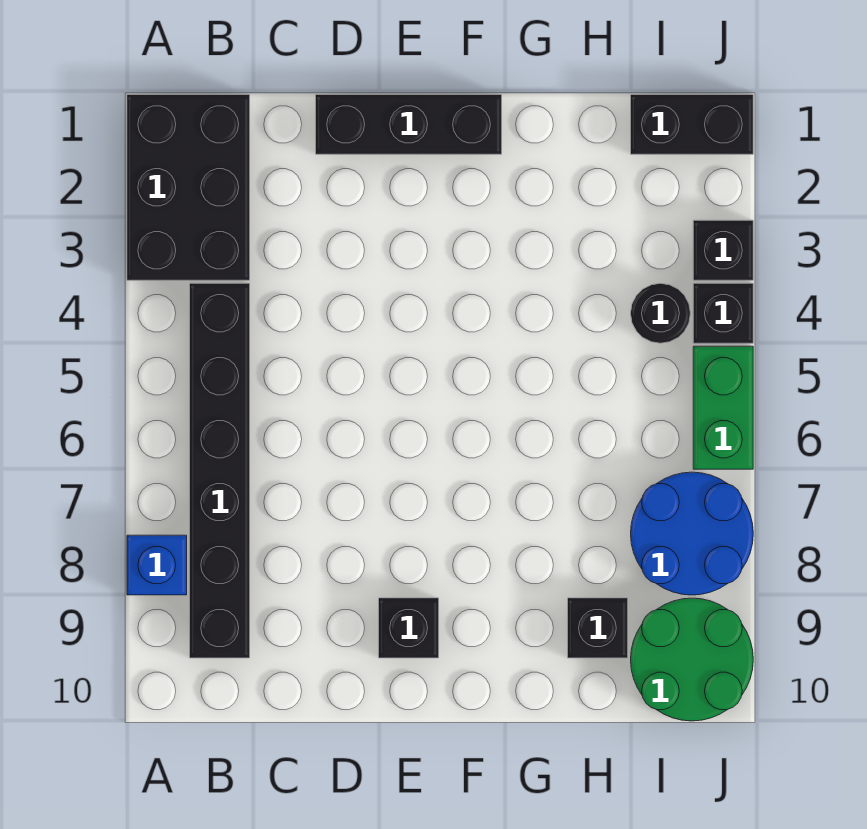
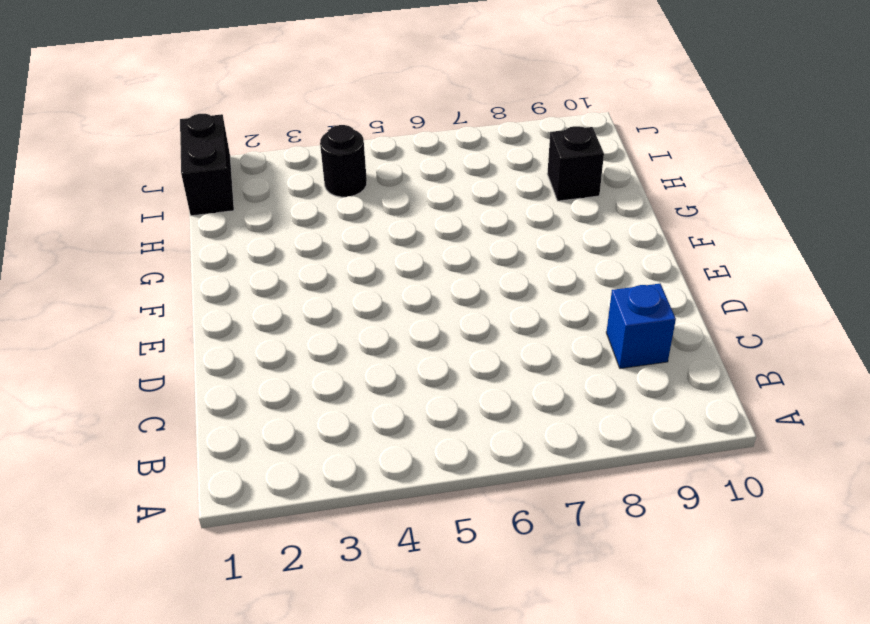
blue 1x1 brick [606,284,676,369] -> blue 1x1 brick moved to [127,535,187,595]
none -> black 2x3 brick [127,95,250,280]
none -> black 1x6 brick [190,283,250,658]
none -> black 1x3 brick [316,95,502,154]

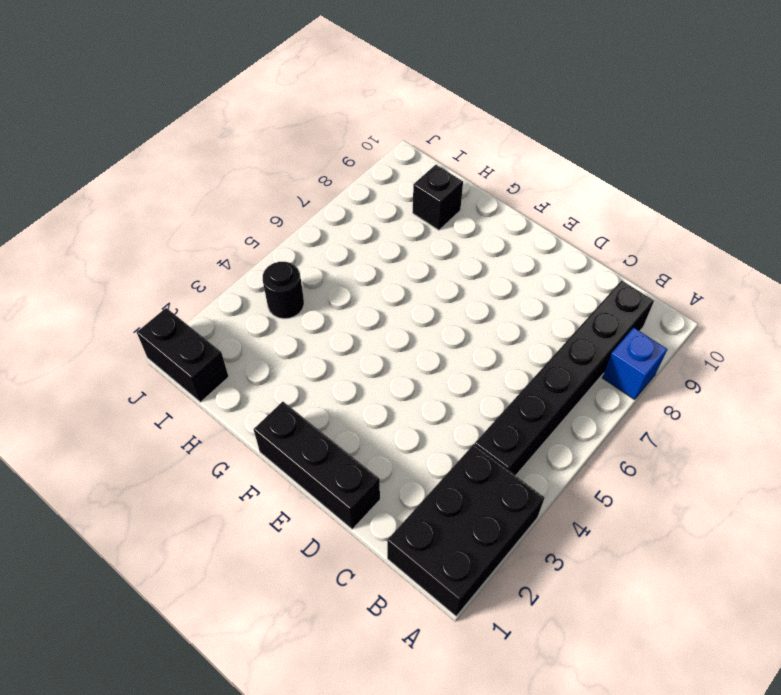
none -> black 1x1 brick [379,598,439,658]
none -> blue 2x2 round brick [631,472,753,595]
none -> green 2x2 round brick [631,598,753,721]

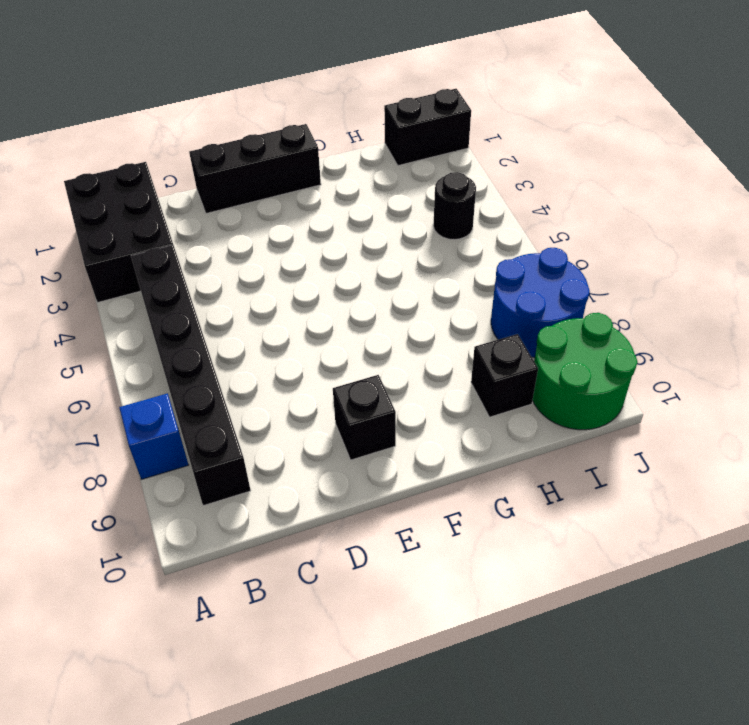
none -> black 1x1 brick [693,220,753,280]
none -> black 1x1 brick [693,283,753,343]
none -> green 1x2 brick [693,346,753,469]

